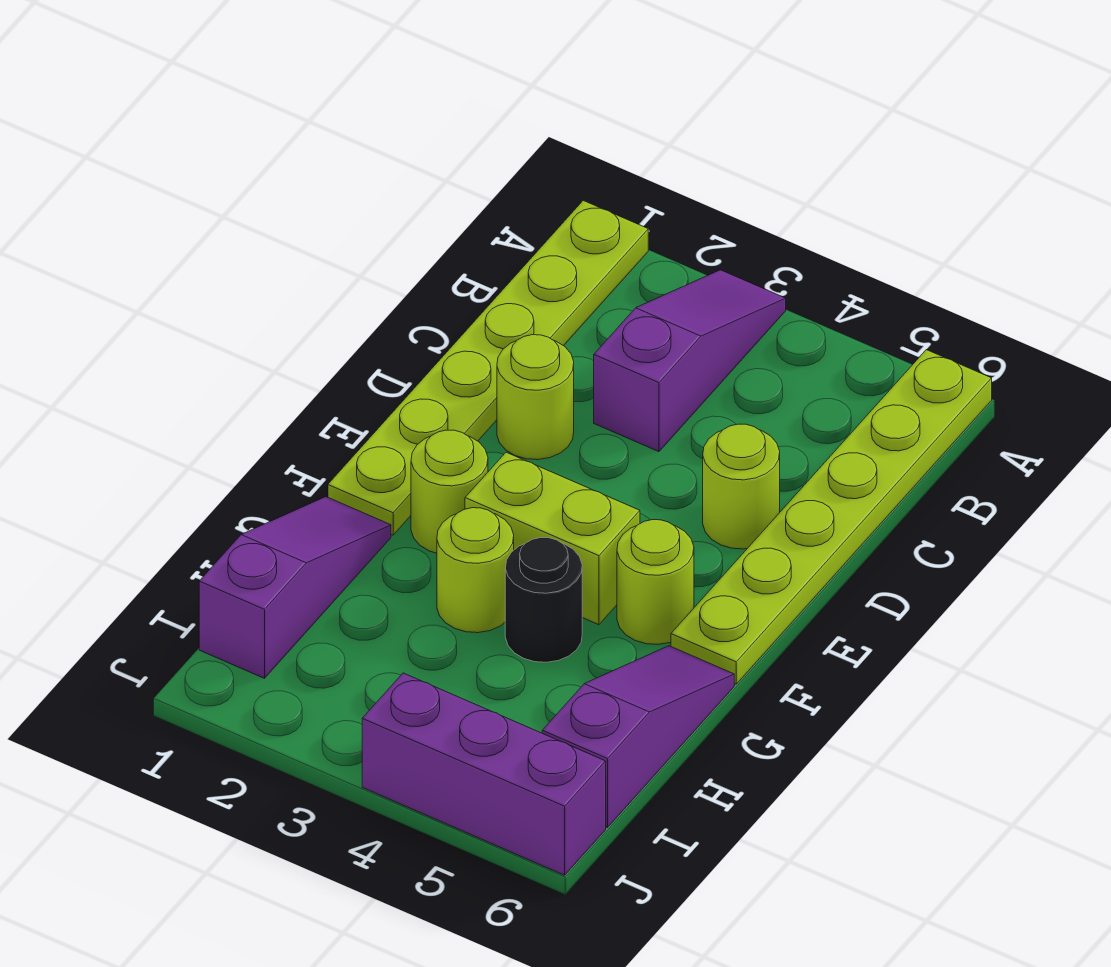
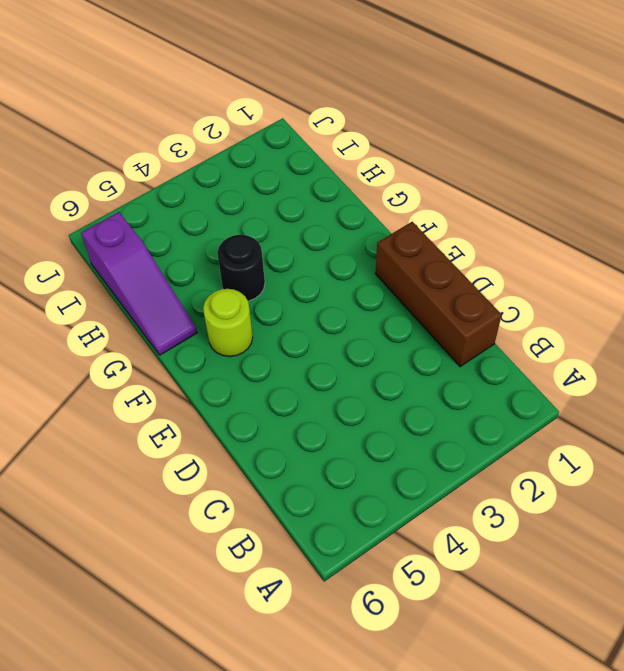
brown 1x3 brick [375,222,502,367] -> lime 1x6 plate [328,201,648,535]
none -> purple 1x3 slope [594,270,786,452]
none -> lime 1x6 plate [671,350,992,684]
none -> lime 1x1 round brick [497,335,574,460]

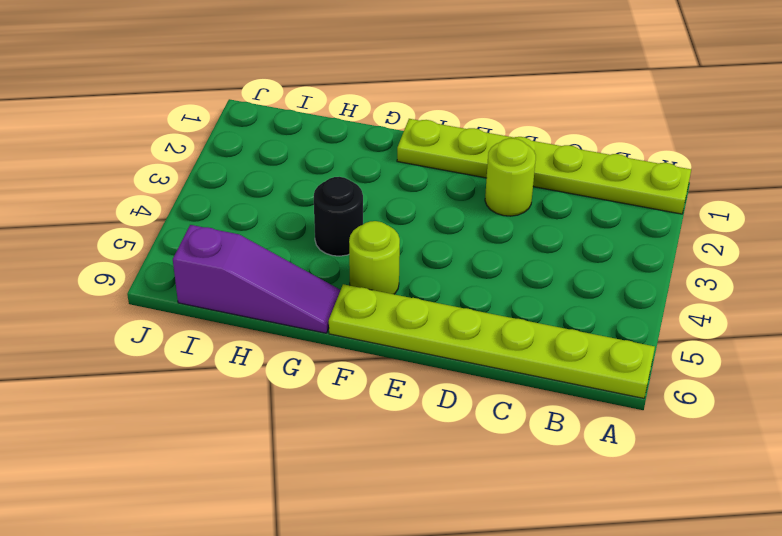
none -> purple 1x3 slope [594,270,786,452]
none -> lime 1x1 round brick [703,424,780,549]
none -> lime 1x1 round brick [411,430,488,553]

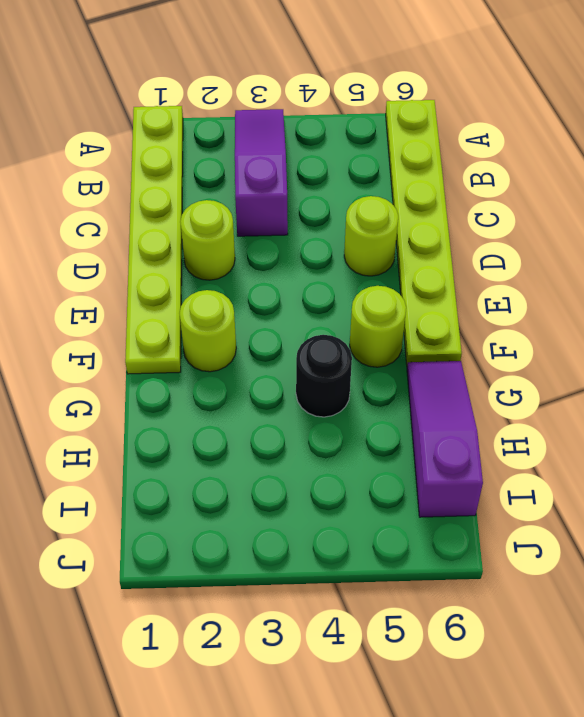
none -> lime 1x2 brick [465,452,640,625]
none -> purple 1x3 slope [199,497,391,678]
none -> lime 1x1 round brick [437,508,514,633]

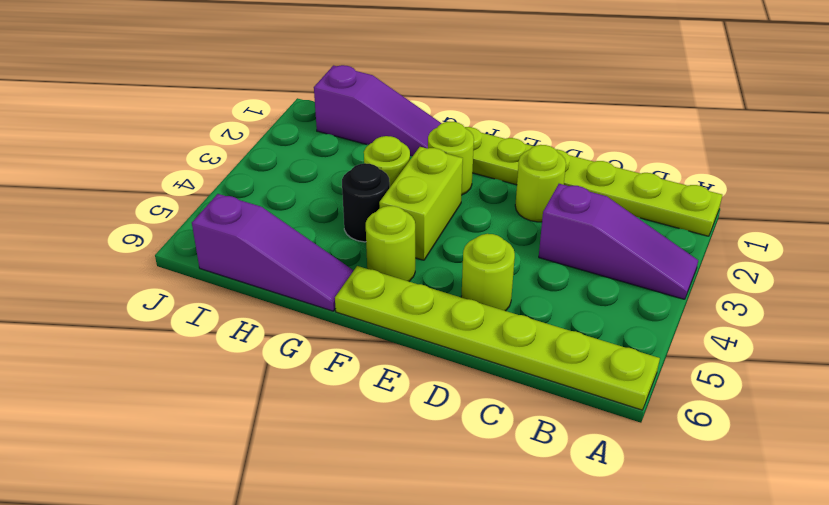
none -> purple 1x3 brick [362,673,606,875]

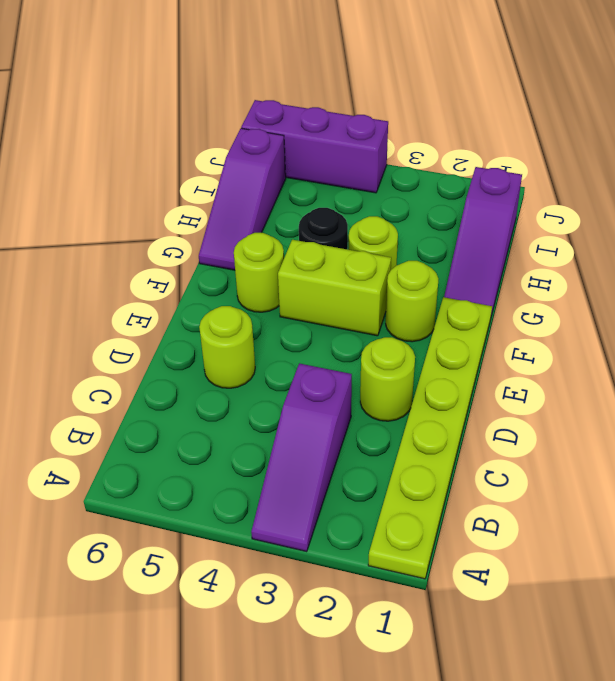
none -> lime 1x6 plate [671,350,992,684]

